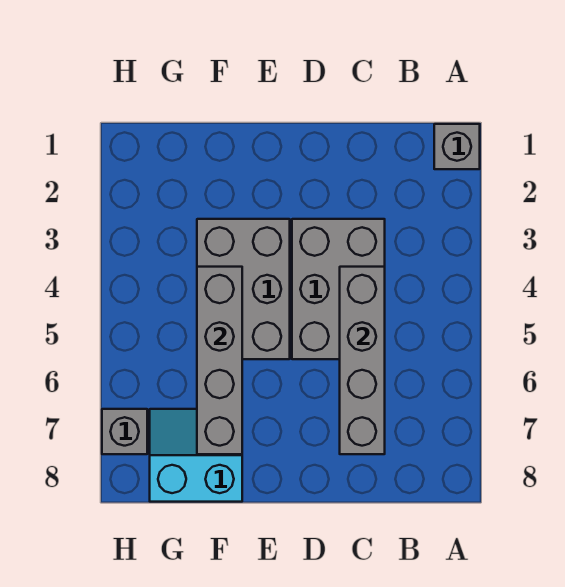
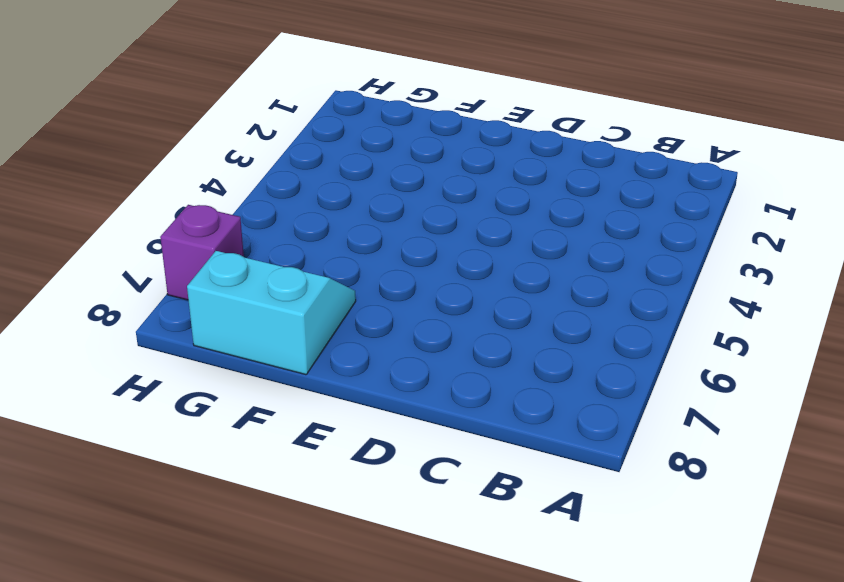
purple 1x1 brick [160,205,244,300] -> grey 1x1 brick [102,409,147,454]
none -> grey 1x1 brick [434,124,480,169]
none -> grey 2x3 brick [292,219,385,359]

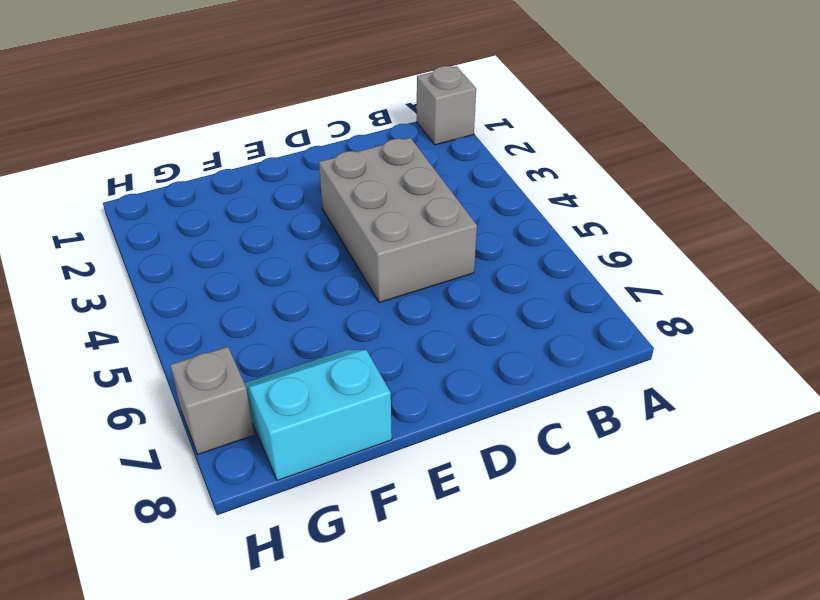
none -> grey 2x3 brick [197,219,290,359]
none -> grey 1x4 brick [340,267,385,454]

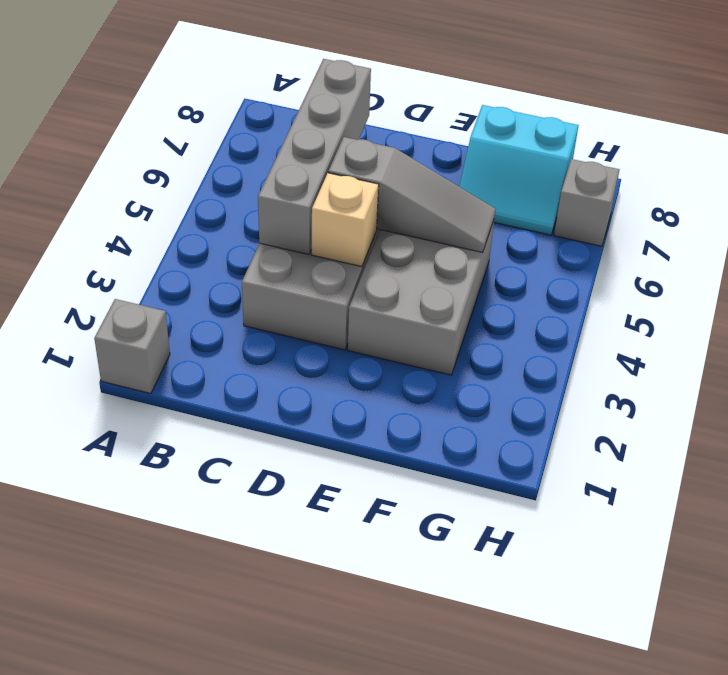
tan 1x1 brick [312,173,379,267] -> none
grey 1x3 slope [328,137,495,252] -> grey 1x4 brick [197,267,242,454]

